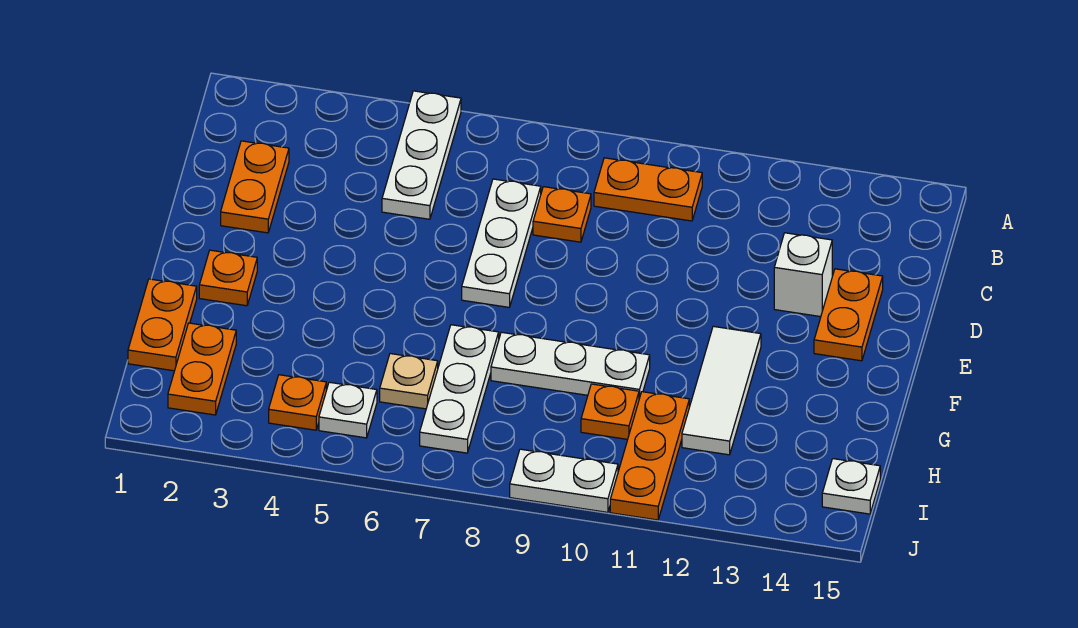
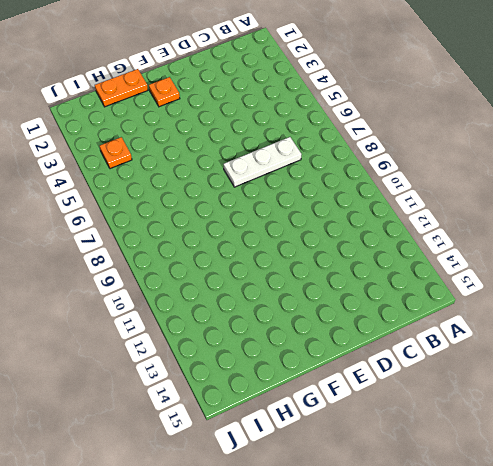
none -> white 1x3 plate [382,91,461,219]
none -> orange 1x2 plate [594,158,702,221]
none -> orange 1x2 plate [221,141,289,233]

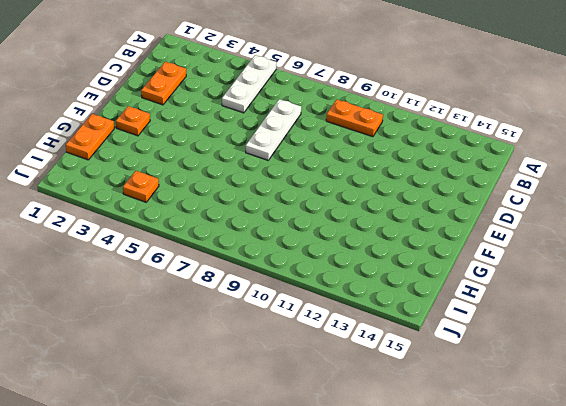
none -> orange 1x1 plate [533,187,591,242]
none -> white 1x1 brick [774,233,832,317]
none -> orange 1x2 plate [814,269,883,361]

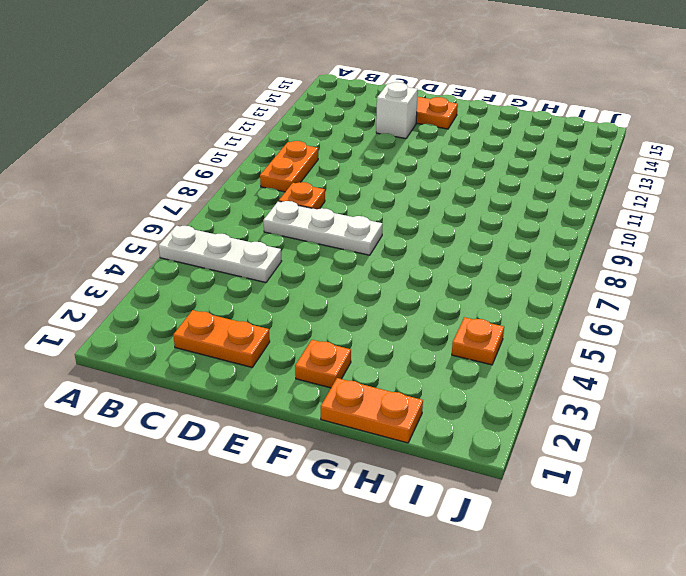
none -> white 1x3 tile [682,326,761,455]
none -> white 1x3 plate [420,325,499,453]
none -> white 1x3 plate [491,332,650,399]

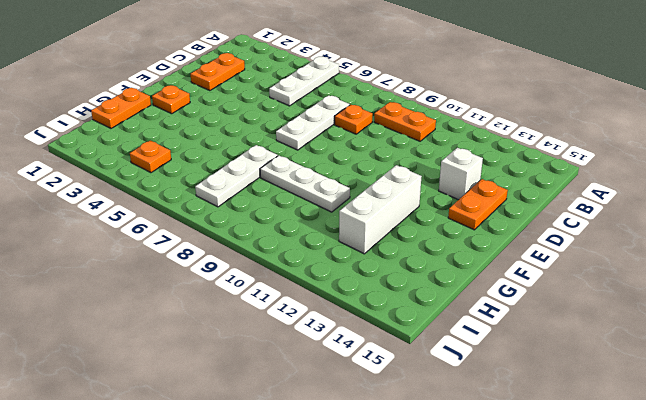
white 1x3 brick [339,165,422,254] -> white 1x3 tile [682,326,761,455]
none -> orange 1x2 plate [168,323,236,415]
none -> tan 1x1 plate [380,354,438,409]
none -> orange 1x1 plate [581,384,639,439]

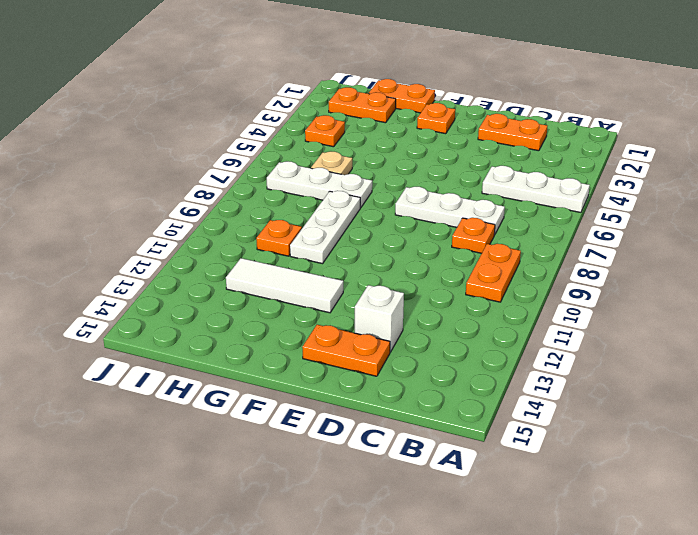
none -> orange 1x3 plate [610,392,689,520]
none -> white 1x1 plate [319,382,377,438]
none -> white 1x1 plate [822,459,880,514]

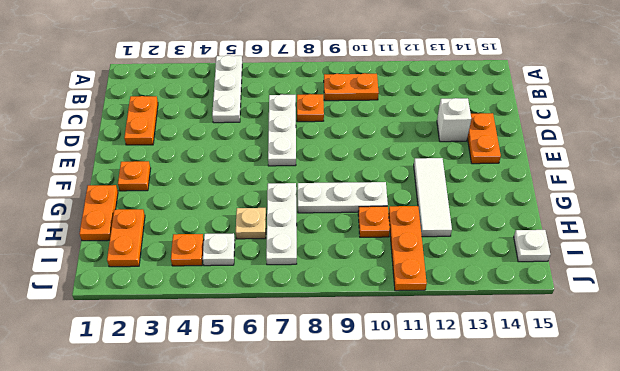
none -> white 1x2 plate [510,449,618,512]

